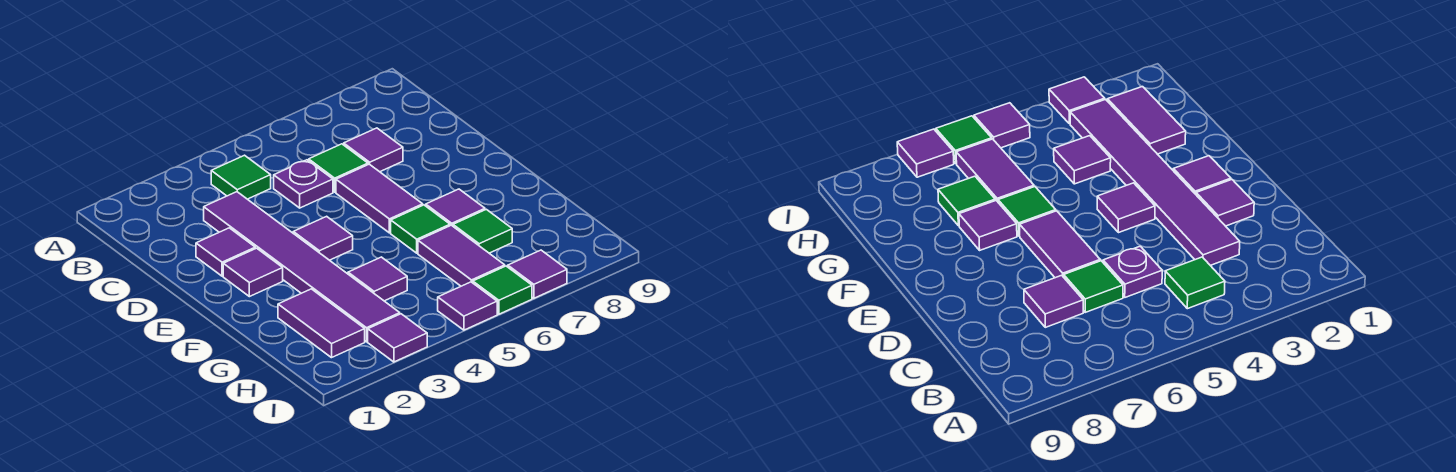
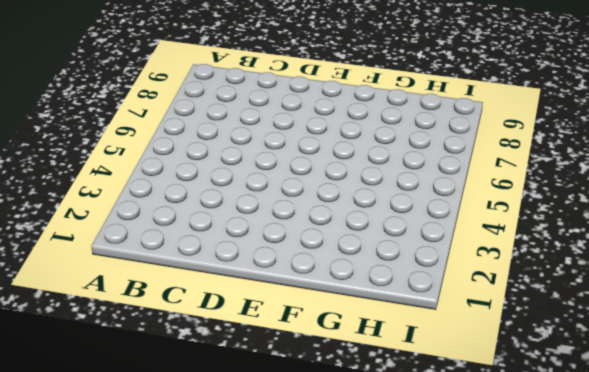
none -> green 1x1 tile [211,155,271,199]
none -> purple 1x6 tile [204,192,400,342]
none -> purple 1x1 plate [274,160,333,208]

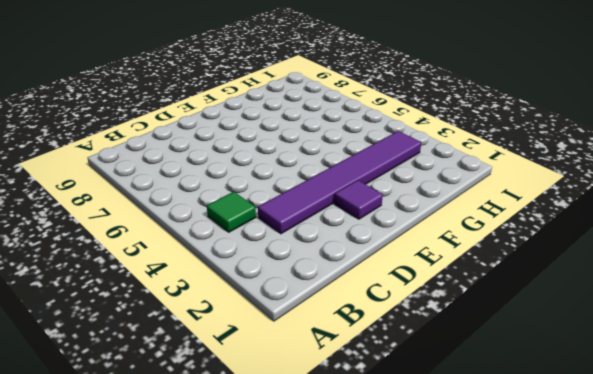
none -> purple 1x1 plate [274,160,333,208]
none -> green 1x1 tile [309,144,368,192]
none -> purple 1x1 tile [344,128,403,172]

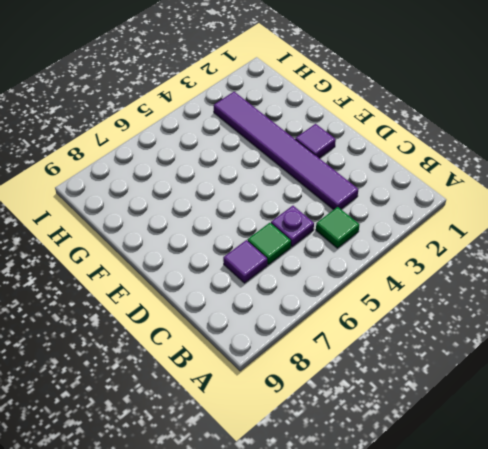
none -> purple 1x1 tile [196,228,255,276]
none -> purple 1x2 tile [336,164,423,233]
none -> purple 1x1 tile [293,216,353,260]

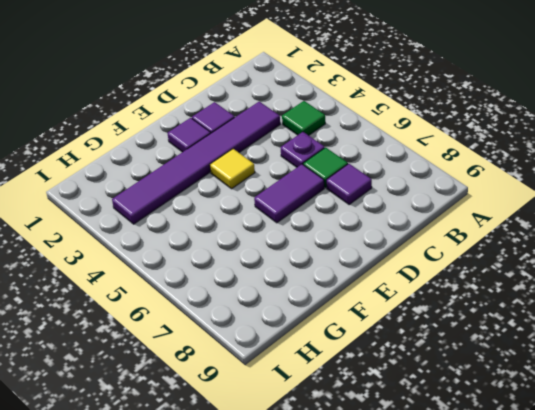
yellow 1x1 tile [210,149,255,189] -> purple 1x1 tile [293,216,353,260]
none -> green 1x1 tile [391,205,450,253]
none -> purple 1x1 tile [426,189,485,226]
none -> purple 1x2 tile [278,289,365,358]

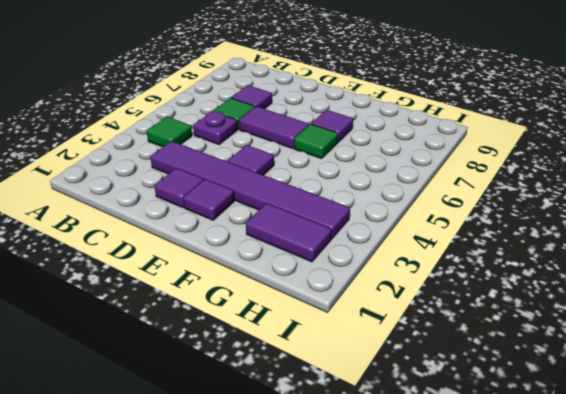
none -> purple 1x1 tile [348,257,407,301]
none -> purple 1x2 tile [418,225,505,286]
none -> green 1x1 tile [453,209,512,253]

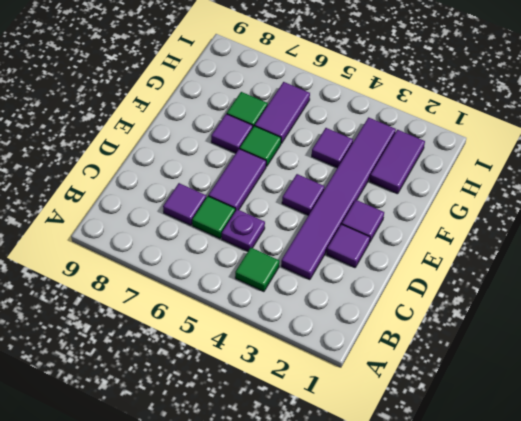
none -> purple 1x1 tile [368,314,427,362]
none -> purple 1x1 tile [438,282,497,330]
none -> green 1x1 tile [473,266,532,314]

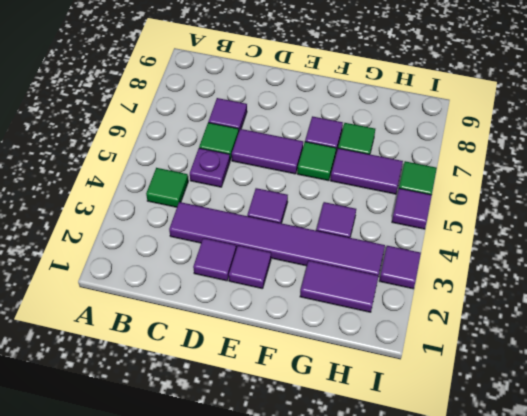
none -> purple 1x1 tile [508,250,567,298]

